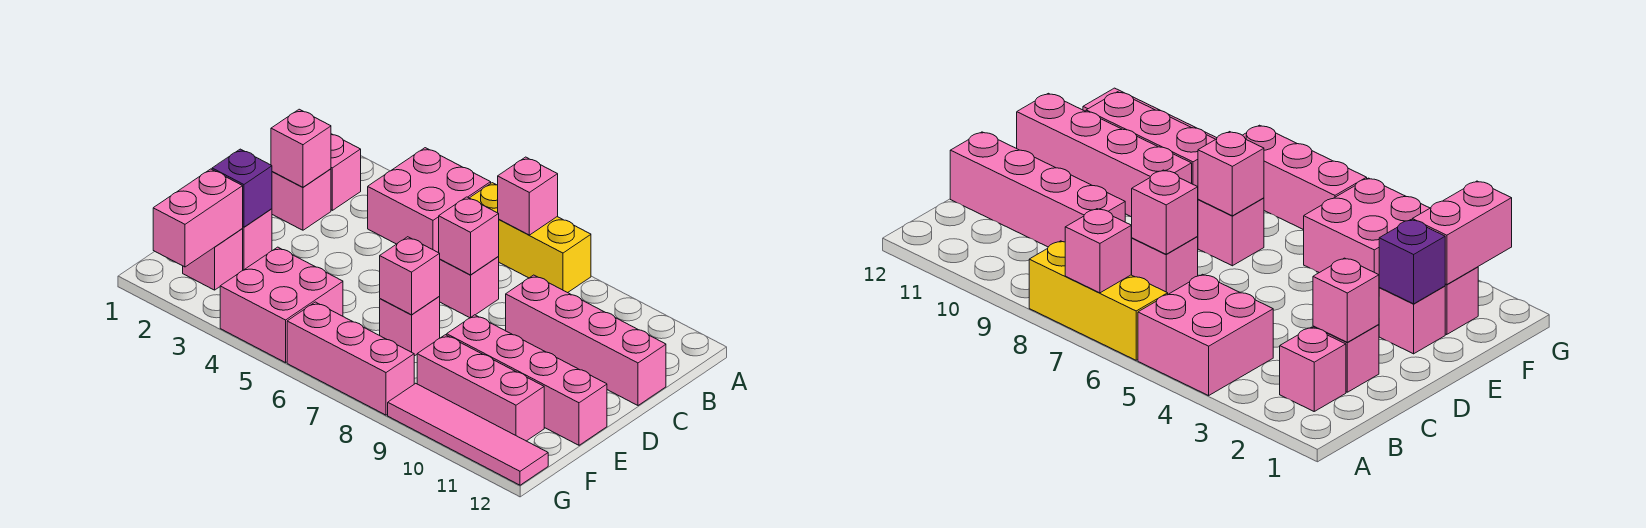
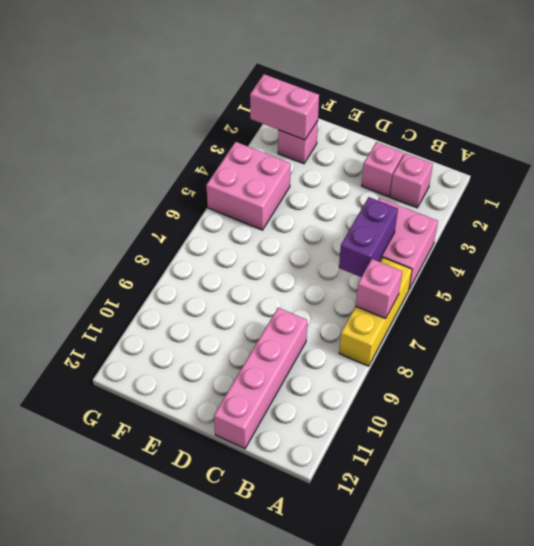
purple 1x2 brick [339,197,398,277] -> none
none -> pink 1x1 brick [439,257,499,318]
none -> pink 1x1 brick [242,209,272,270]
none -> pink 1x1 brick [380,297,440,356]

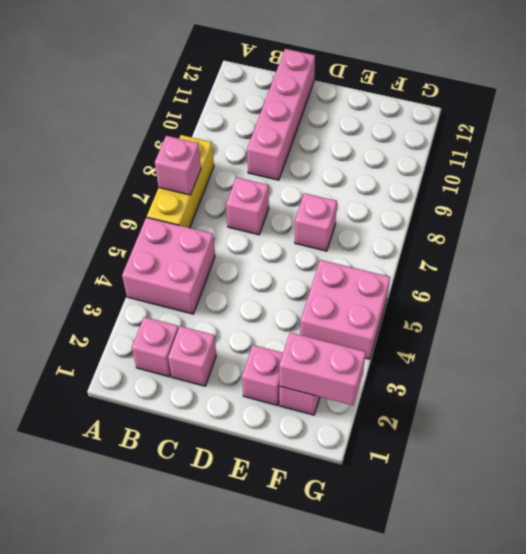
none -> pink 1x4 brick [447,315,607,445]
none -> pink 1x3 brick [417,335,544,441]
none -> pink 1x3 brick [287,302,414,415]

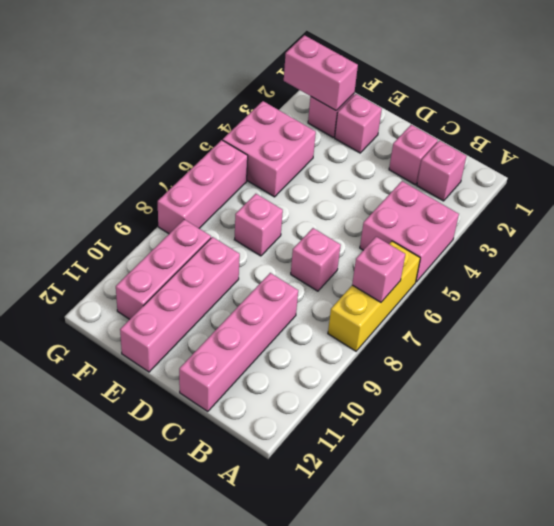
none -> pink 1x4 tile [388,383,548,485]
none -> pink 1x1 brick [271,109,331,187]
none -> pink 1x1 brick [439,197,499,275]

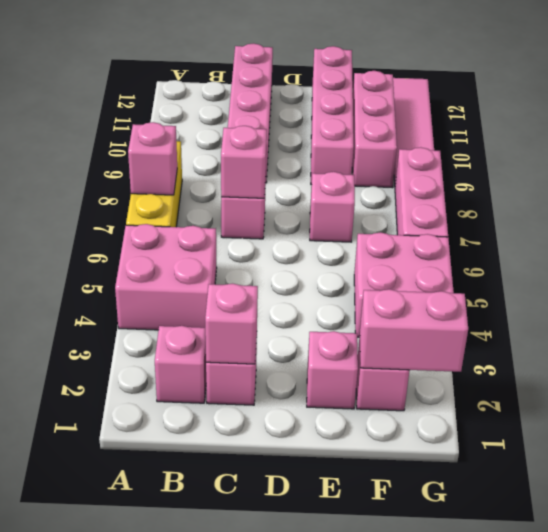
none -> purple 1x1 brick [212,149,272,227]
none -> pink 1x1 brick [380,237,440,315]

